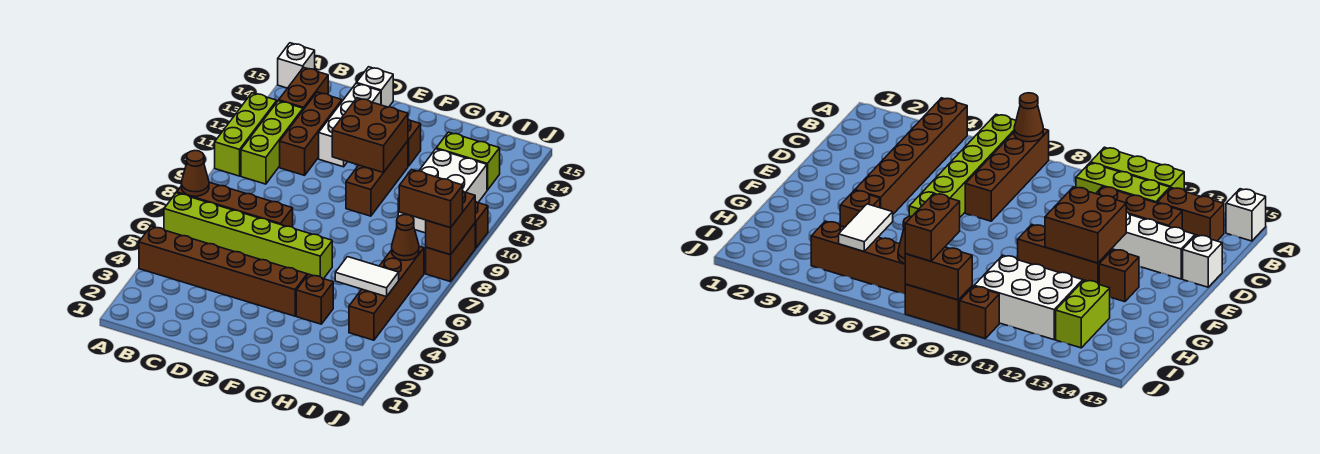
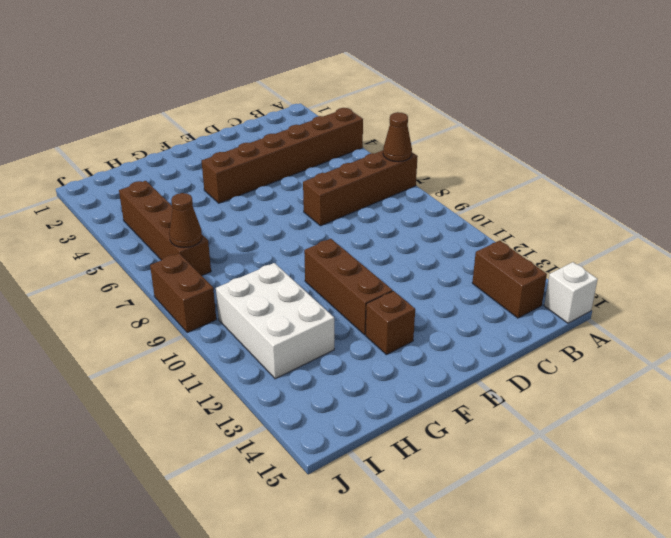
none -> lime 1x6 brick [164,193,332,279]
none -> lime 1x3 brick [215,93,277,176]
none -> lime 1x3 brick [241,101,303,184]

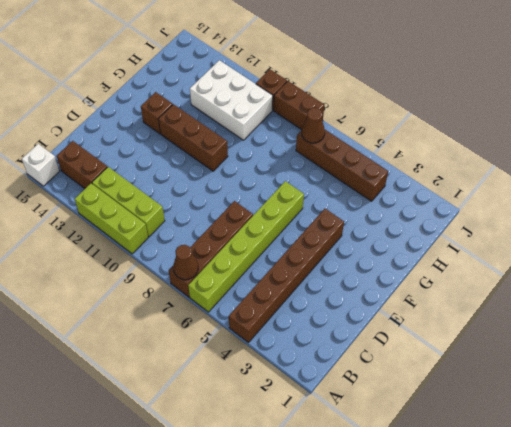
none -> brown 1x3 brick [280,92,342,175]
none -> white 1x3 brick [319,84,381,167]
none -> white 1x1 brick [356,67,393,107]

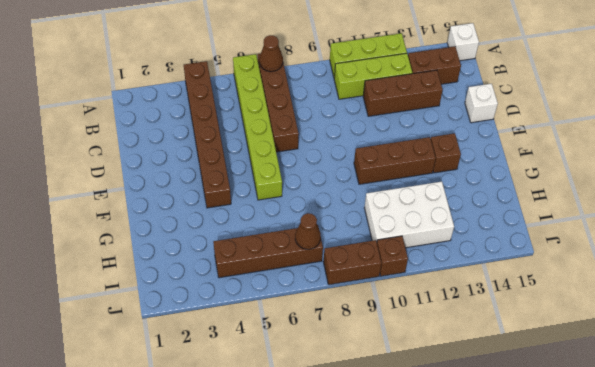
none -> white 1x3 brick [319,84,381,167]
none -> brown 1x1 brick [296,274,333,324]
none -> lime 1x2 brick [436,132,500,190]

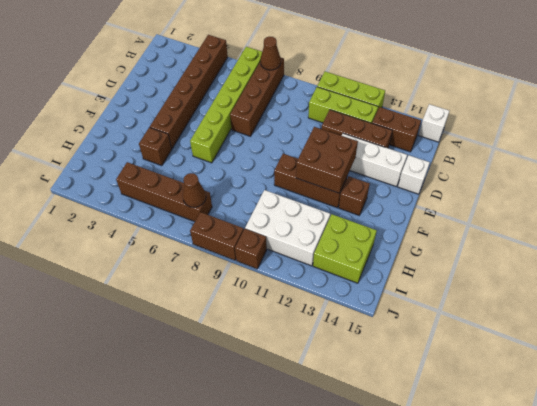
lime 2x2 brick [313,214,377,283] -> lime 1x2 brick [436,132,500,190]
none -> white 1x2 tile [335,257,399,297]
none -> brown 1x2 brick [426,191,475,255]
none -> brown 1x2 brick [399,170,463,228]

